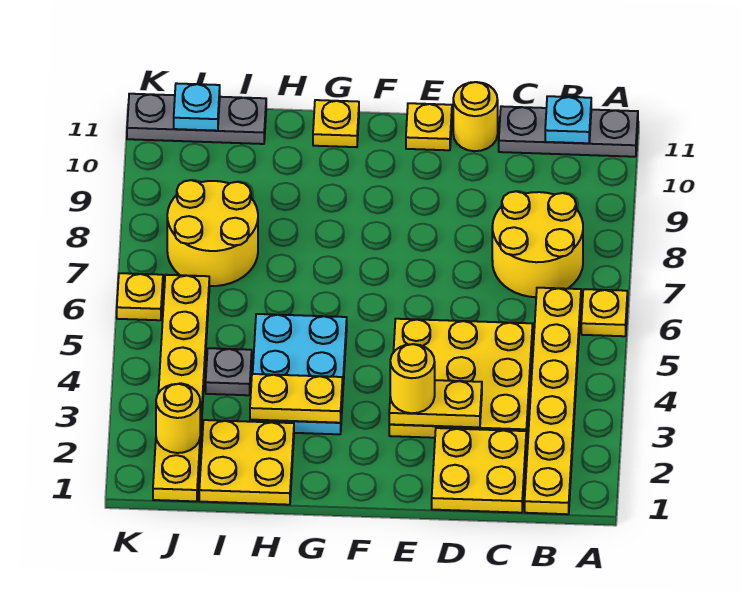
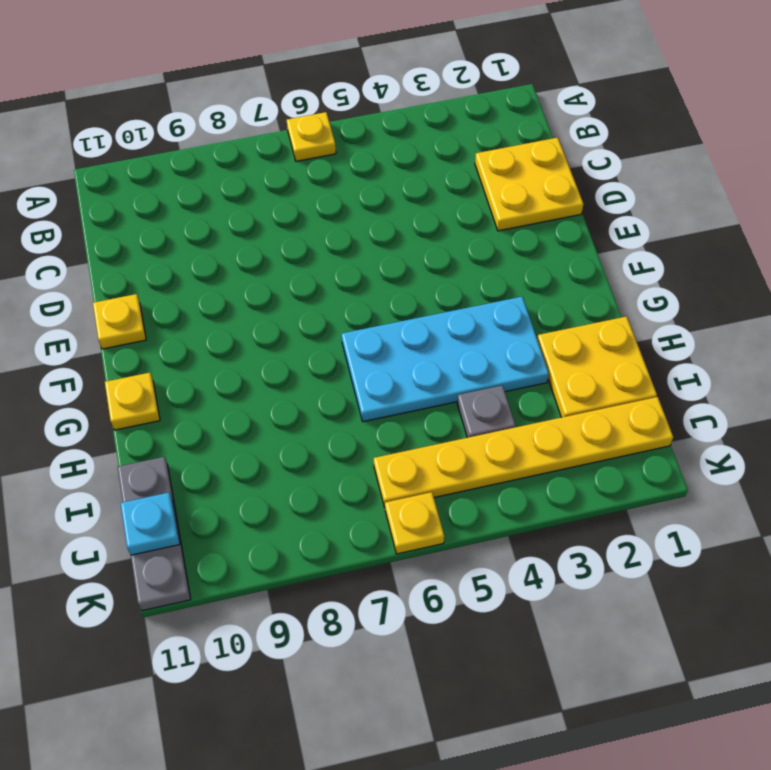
cyan 2x4 plate [342,297,549,422] -> cyan 2x3 plate [250,314,347,434]
none -> grey 1x3 plate [499,106,638,157]
none -> yellow 1x6 plate [525,288,581,514]
none -> yellow 2x2 round brick [492,191,583,297]

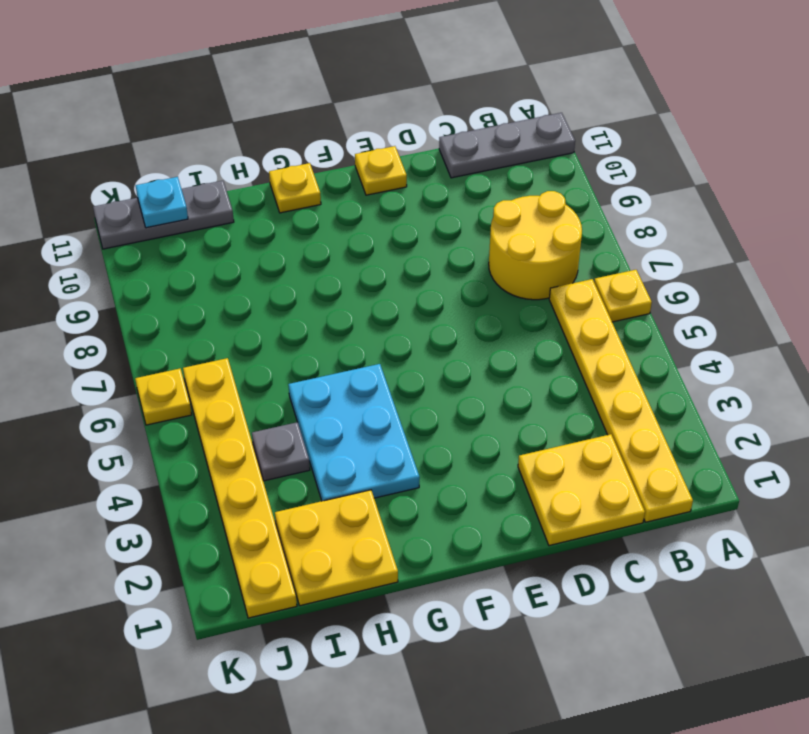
none -> yellow 3x3 plate [389,319,533,439]
none -> yellow 1x1 round brick [453,82,498,151]
none -> yellow 2x2 round brick [167,180,258,286]

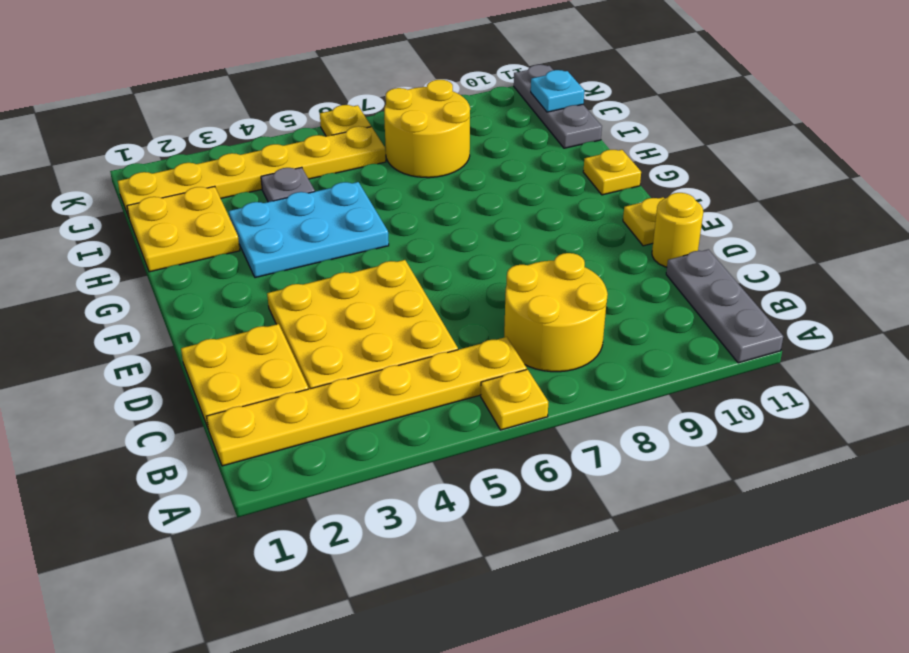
none -> cyan 1x1 plate [545,96,591,143]
none -> yellow 1x2 plate [389,380,482,427]
none -> yellow 1x2 plate [250,374,343,423]

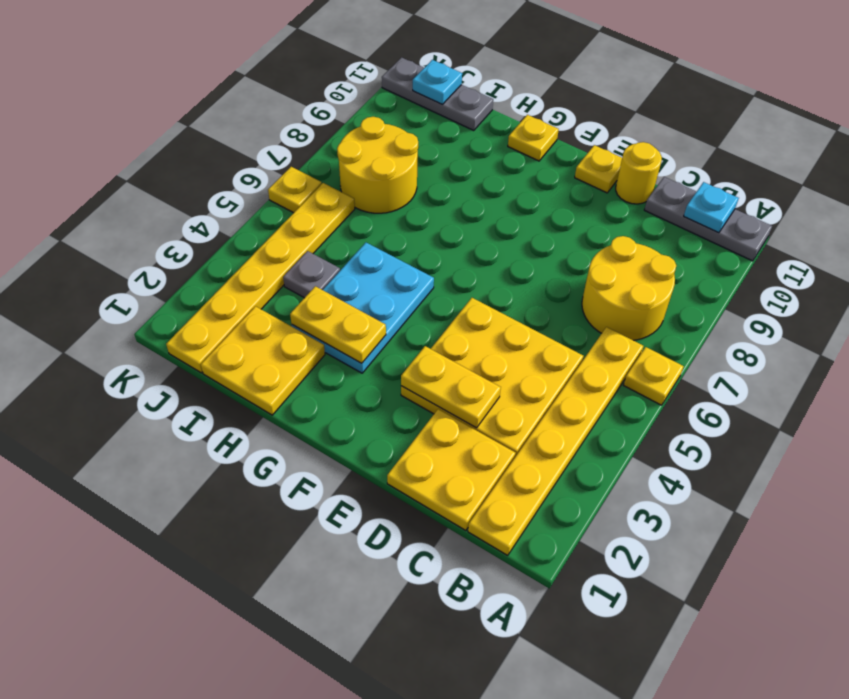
none -> yellow 1x1 round brick [156,384,200,453]
none -> yellow 1x1 round brick [390,344,435,413]

